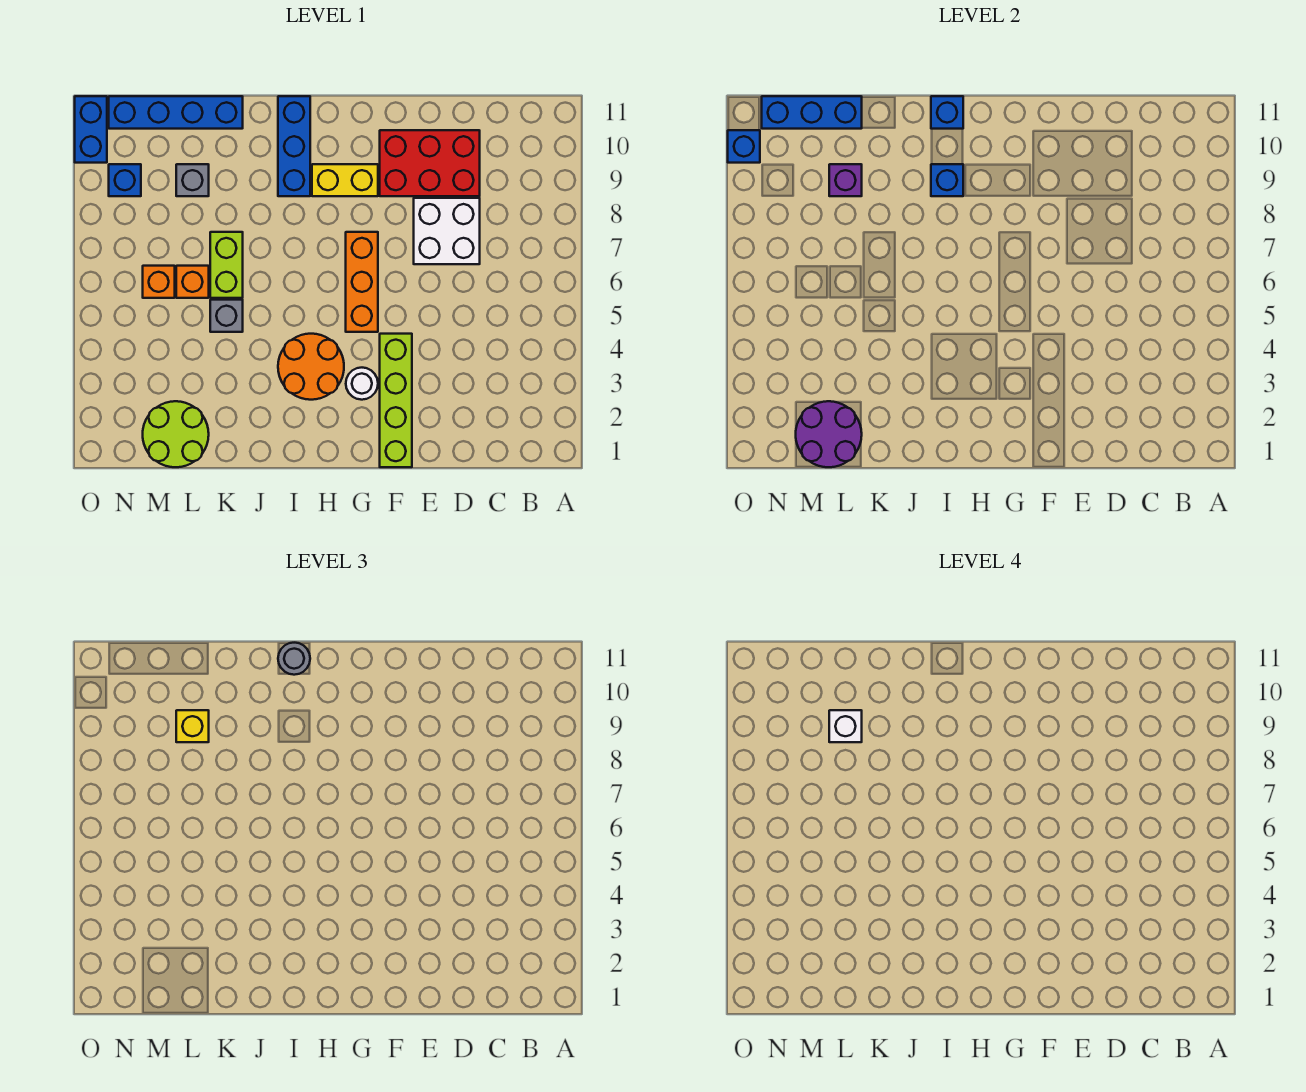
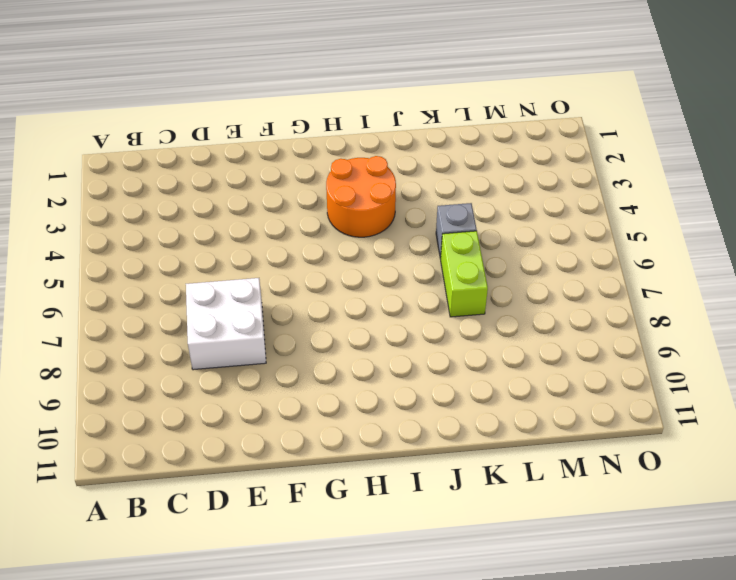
none -> red 2x3 brick [380,130,480,196]
none -> lime 1x4 brick [380,334,412,467]
none -> white 1x1 round brick [346,368,378,400]

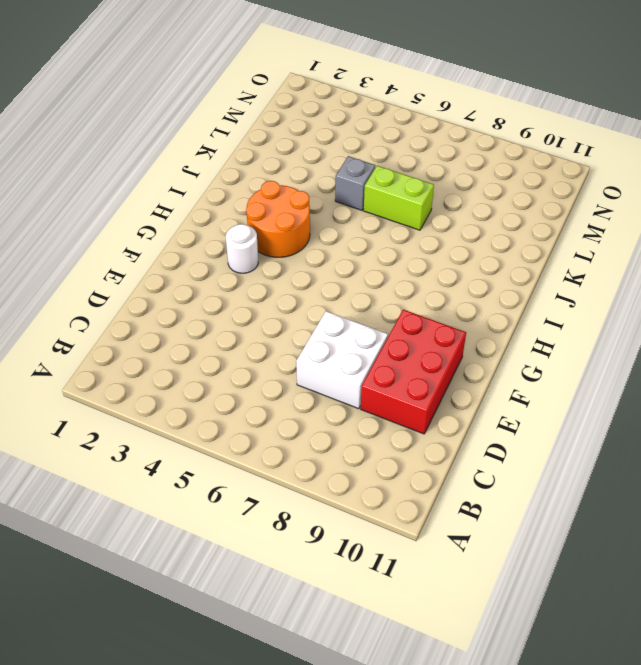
none -> lime 1x4 brick [380,334,412,467]
none -> orange 1x3 brick [346,232,378,332]
none -> yellow 1x2 brick [312,164,378,196]

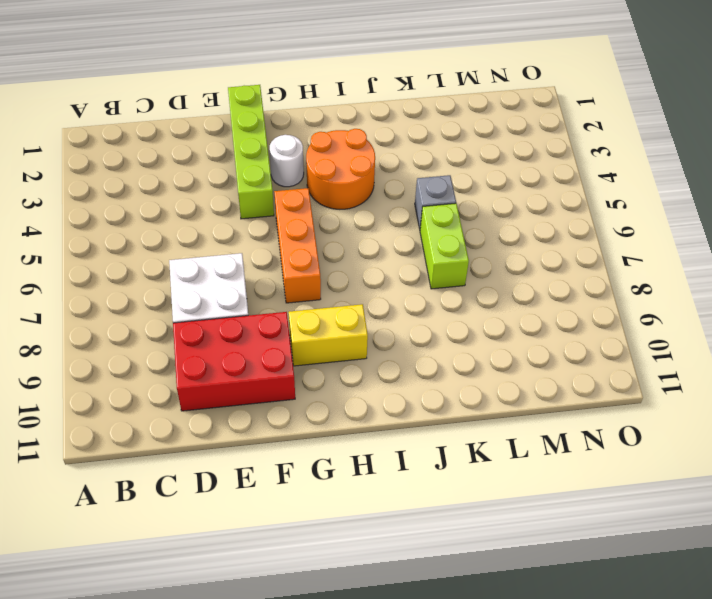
none -> blue 1x3 brick [278,96,310,196]
none -> blue 1x4 brick [109,96,243,129]
none -> lime 2x2 round brick [143,401,209,467]

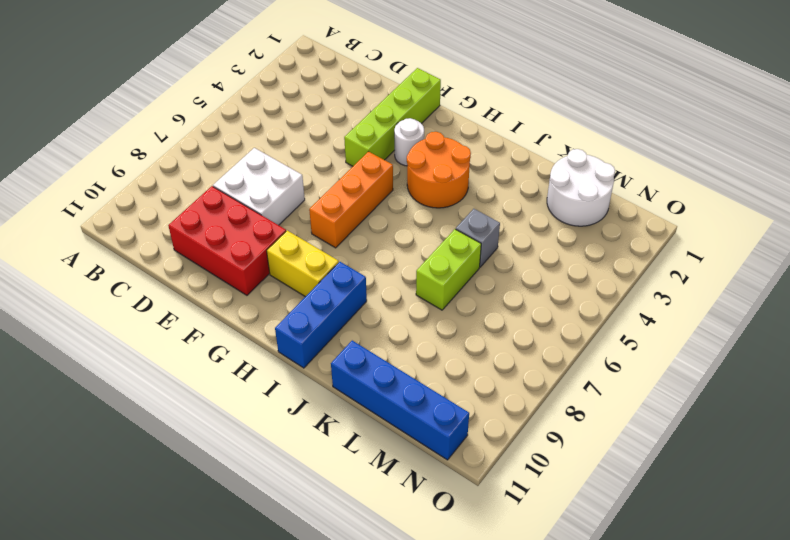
white 2x2 round brick [547,149,615,226] -> lime 2x2 round brick [143,401,209,467]
none -> orange 1x1 brick [176,266,209,298]
none -> grey 1x1 brick [176,164,209,196]
none -> orange 1x1 brick [143,266,175,298]

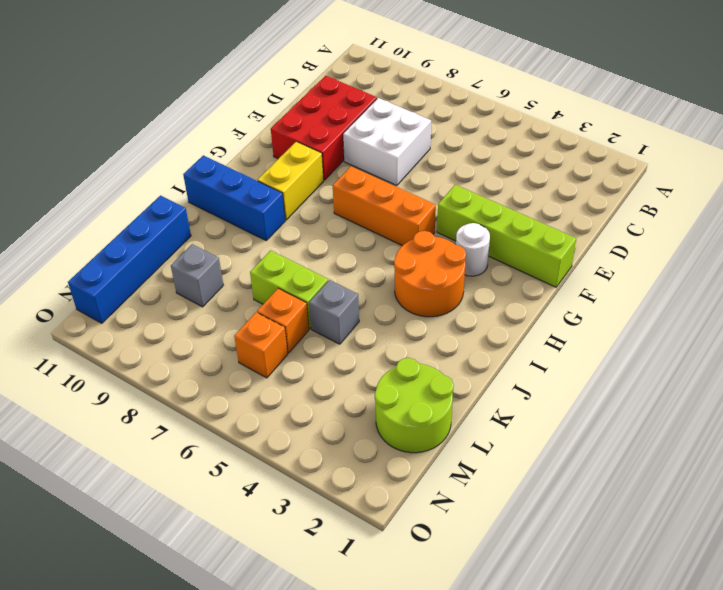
none -> blue 1x1 brick [109,164,141,196]
none -> blue 1x2 brick [75,96,107,163]
none -> blue 1x1 brick [931,164,963,196]

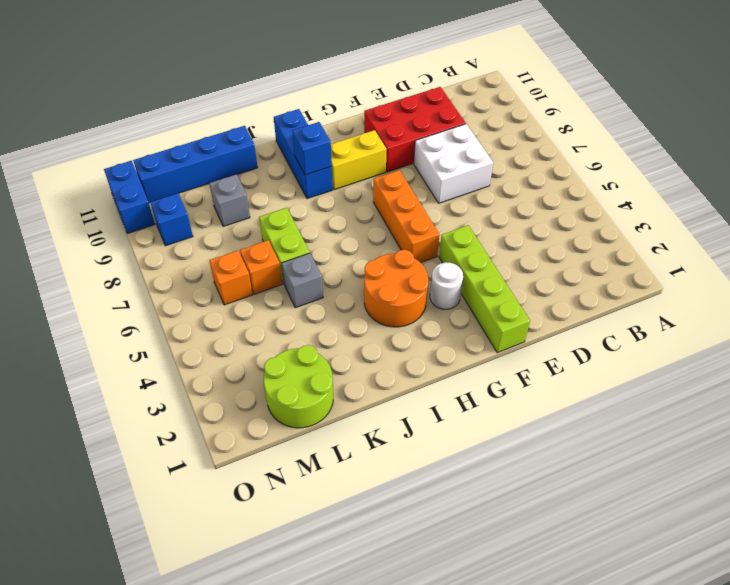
none -> blue 1x1 brick [931,96,963,129]
none -> purple 2x2 round brick [796,401,862,467]
none -> purple 1x1 brick [829,164,862,196]

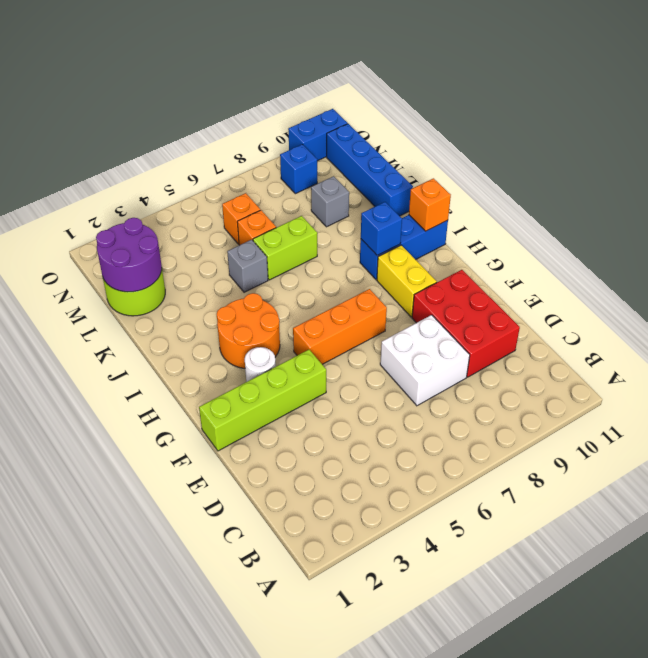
orange 1x1 brick [409,178,451,231] -> blue 1x1 brick [931,96,963,129]
none -> purple 1x1 brick [829,164,862,196]
none -> blue 1x3 brick [762,96,862,129]
none -> blue 1x1 brick [728,130,760,163]

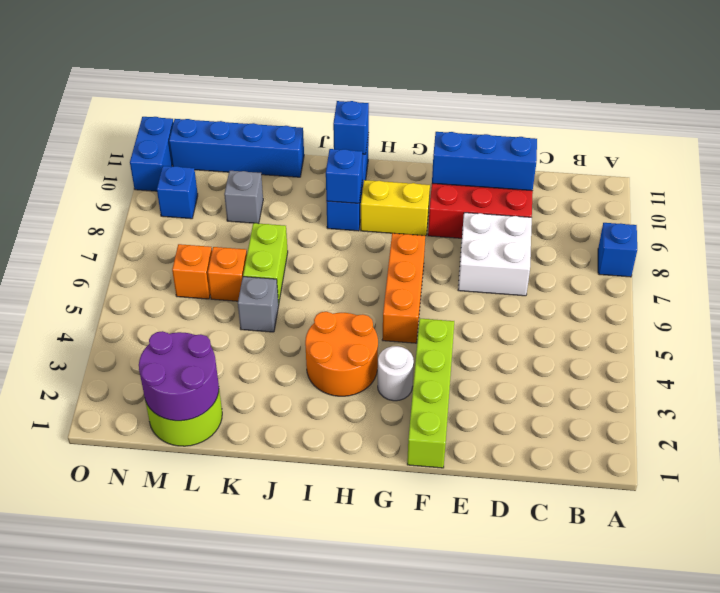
blue 1x1 brick [598,223,637,277] -> blue 1x1 brick moved to [728,130,760,163]
blue 1x3 brick [432,132,537,191] -> blue 1x3 brick moved to [762,96,862,129]
none -> purple 1x1 brick [829,164,862,196]
none -> grey 1x1 round brick [278,643,310,675]
none -> yellow 1x1 brick [176,710,209,742]

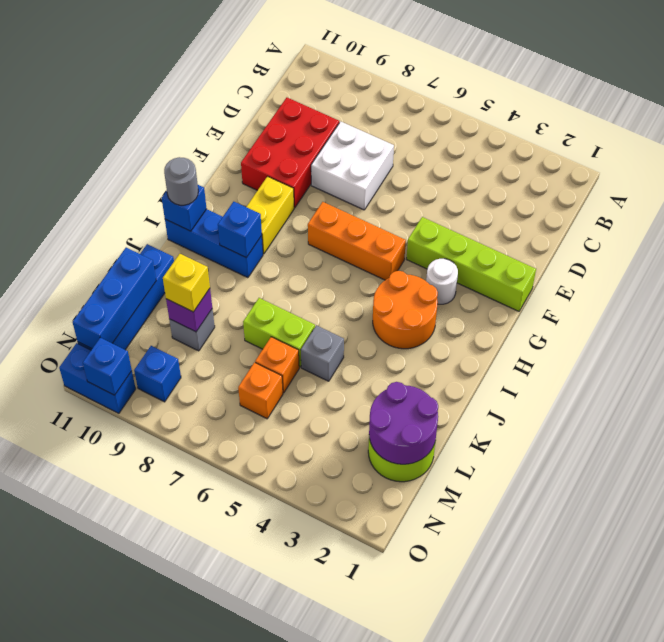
none -> white 1x1 brick [829,710,862,742]

